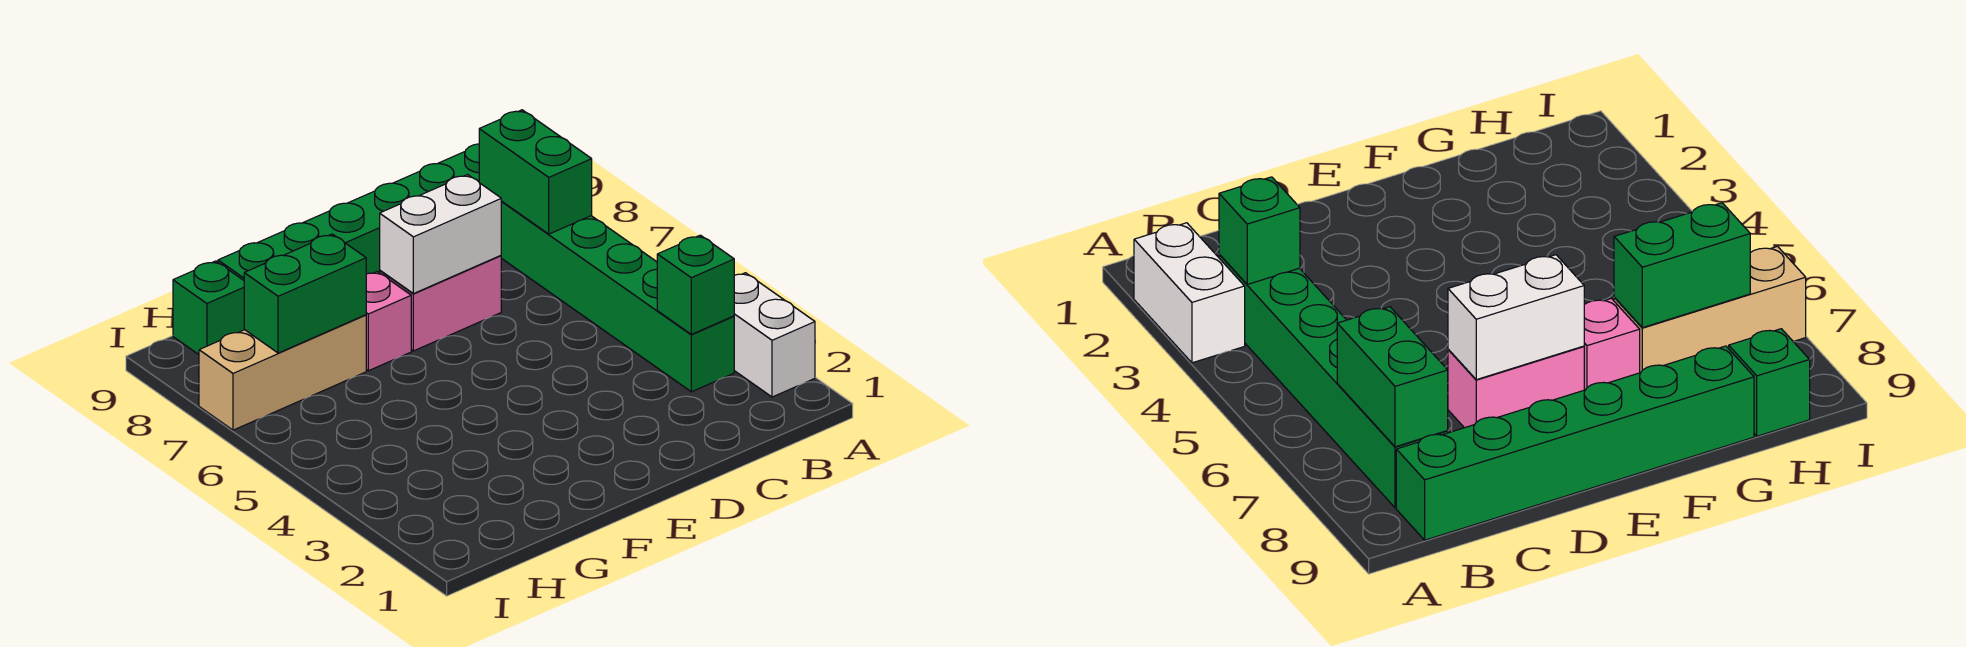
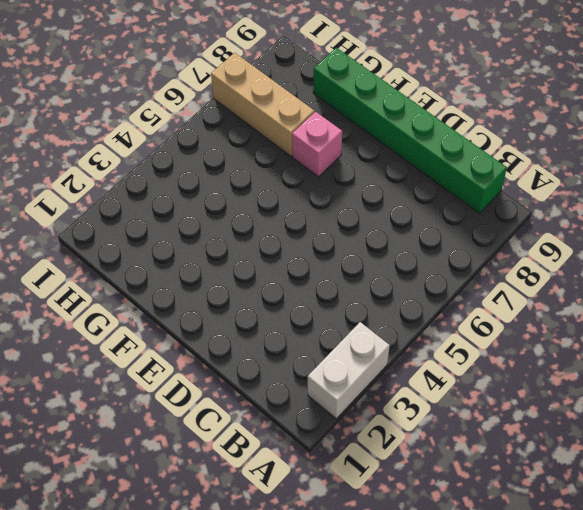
none -> green 1x6 brick [501,201,734,392]
none -> pink 1x2 brick [380,256,501,351]

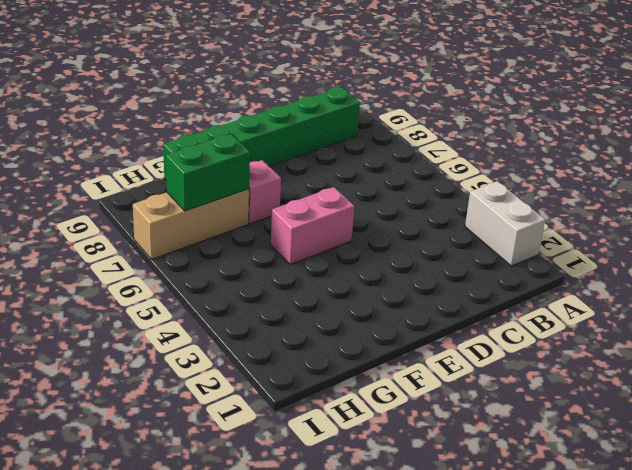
pink 1x2 brick [271,187,354,264] -> pink 1x2 brick moved to [380,256,501,351]
none -> green 1x6 brick [501,201,734,392]
none -> green 1x1 brick [173,261,244,355]

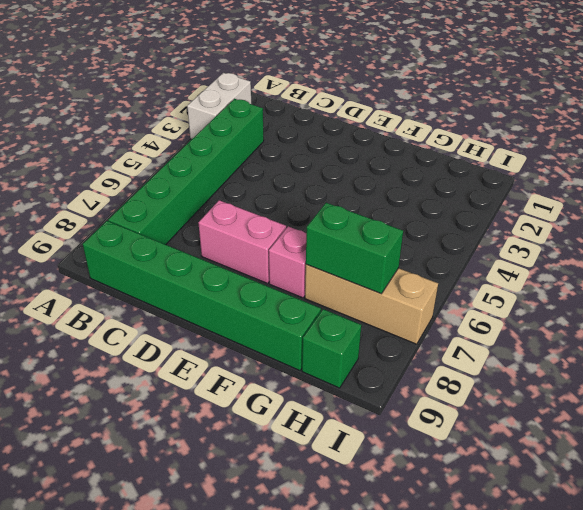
none -> green 1x1 brick [657,235,734,334]
none -> green 1x2 brick [479,110,592,234]

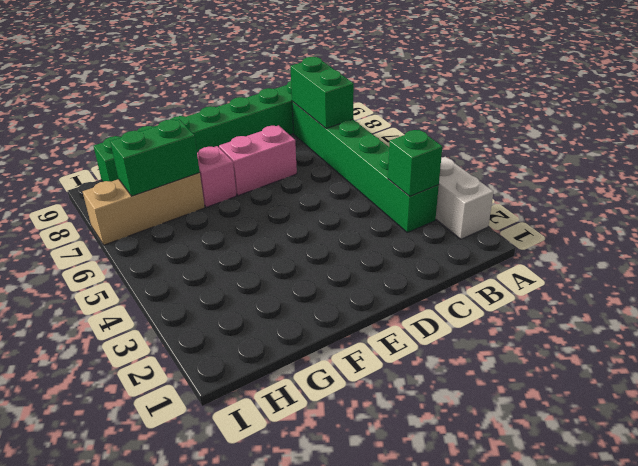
none -> white 1x2 brick [380,175,501,294]

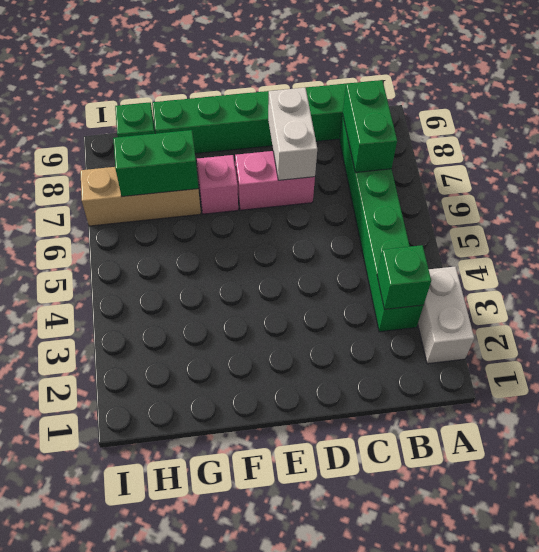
white 1x2 brick [268,88,317,180] -> white 1x2 brick turned to [380,175,501,294]

